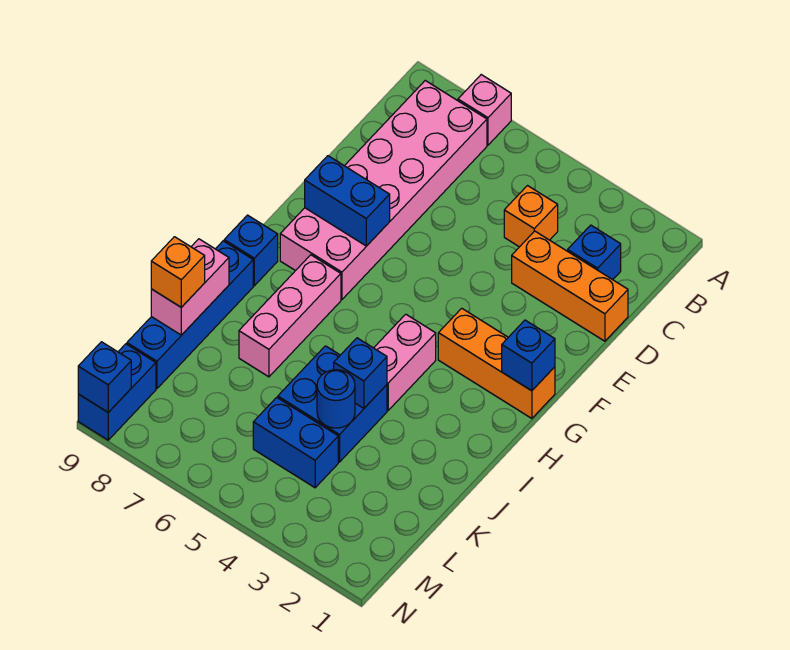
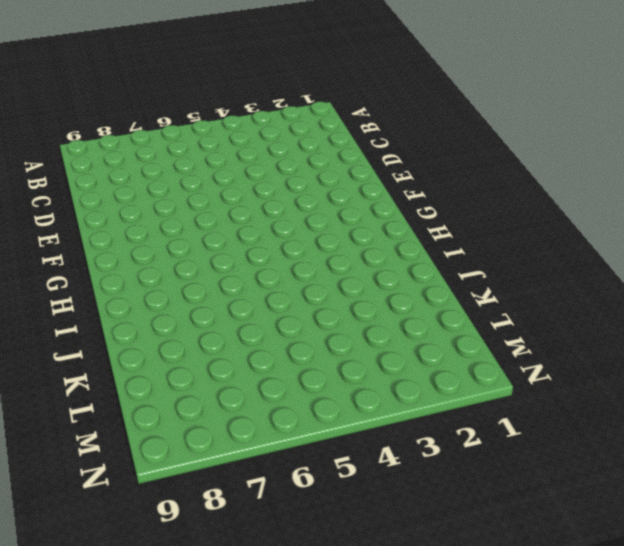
none -> pink 1x1 brick [458,75,511,145]
none -> pink 2x6 brick [280,81,487,300]
none -> blue 1x1 brick [568,225,621,280]

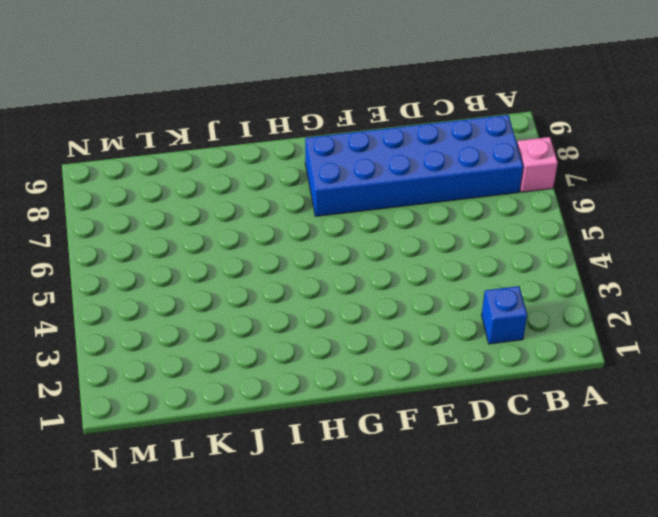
blue 2x6 brick [305,115,523,216] -> pink 2x6 brick [280,81,487,300]
none -> orange 1x1 brick [504,186,558,247]
none -> orange 1x3 brick [512,231,628,341]
none -> orange 1x3 brick [438,308,555,418]

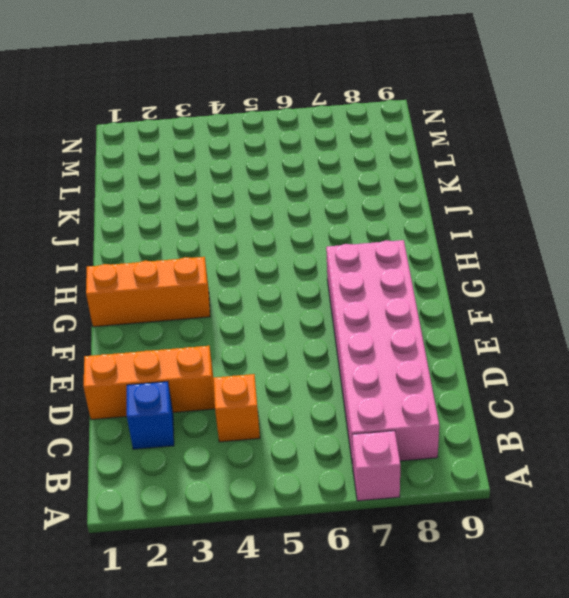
none -> pink 1x2 brick [374,314,436,410]
none -> pink 1x3 brick [239,255,341,377]
none -> blue 1x1 brick [224,215,278,286]

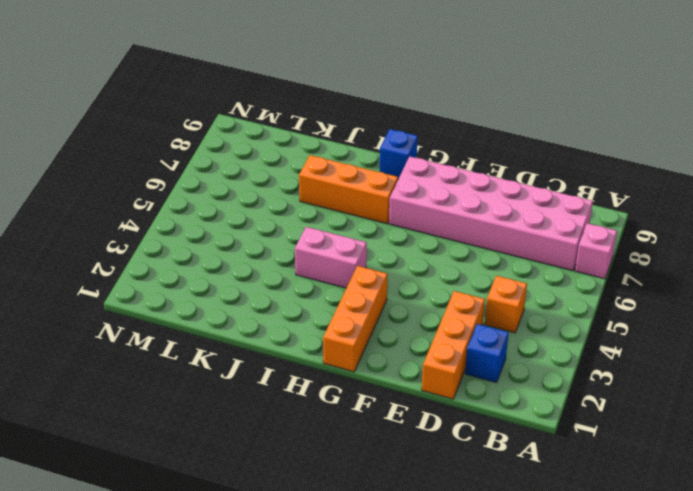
orange 1x3 brick [299,155,398,224] -> pink 1x3 brick [239,255,341,377]
none -> blue 1x4 brick [127,241,253,389]
none -> blue 2x2 brick [278,346,387,462]
none -> blue 1x2 brick [253,397,338,488]

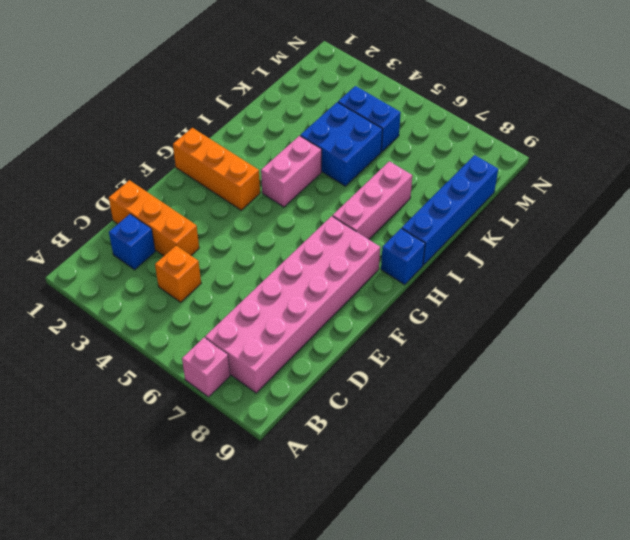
none -> blue 1x2 brick [78,344,156,440]
none -> blue 1x2 brick [305,156,390,246]
none -> blue 1x1 brick [502,320,555,391]

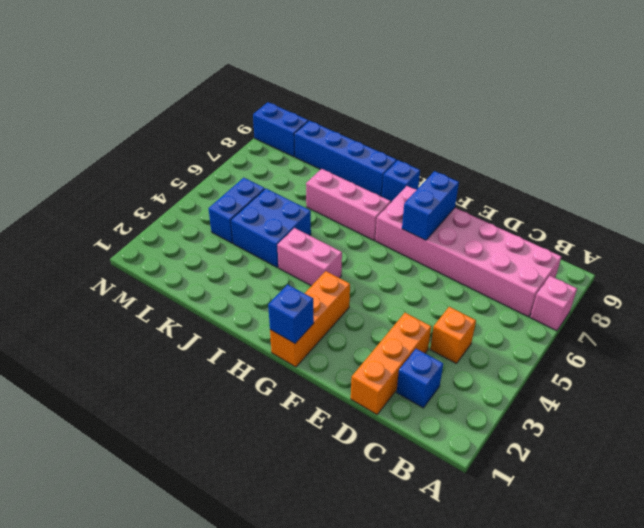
none -> blue 1x1 brick [334,338,387,408]
none -> pink 1x2 brick [151,239,229,335]
none -> blue 1x1 round brick [317,370,355,428]

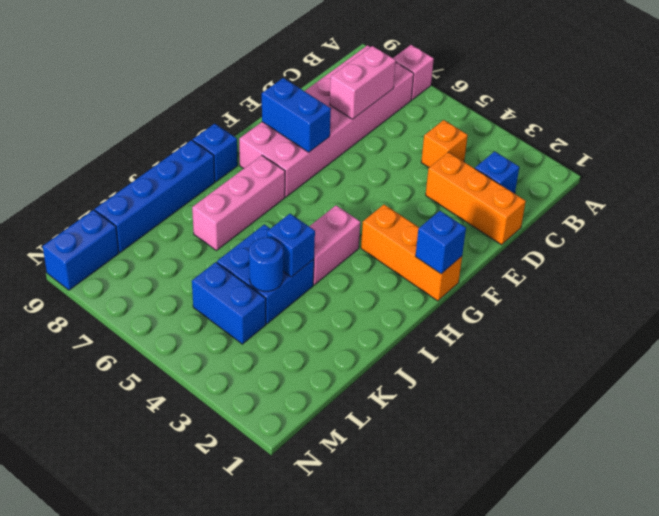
pink 1x2 brick [330,46,396,119] -> pink 1x2 brick moved to [151,239,229,335]
none -> blue 1x1 brick [78,342,131,412]
none -> orange 1x1 brick [151,237,205,307]

